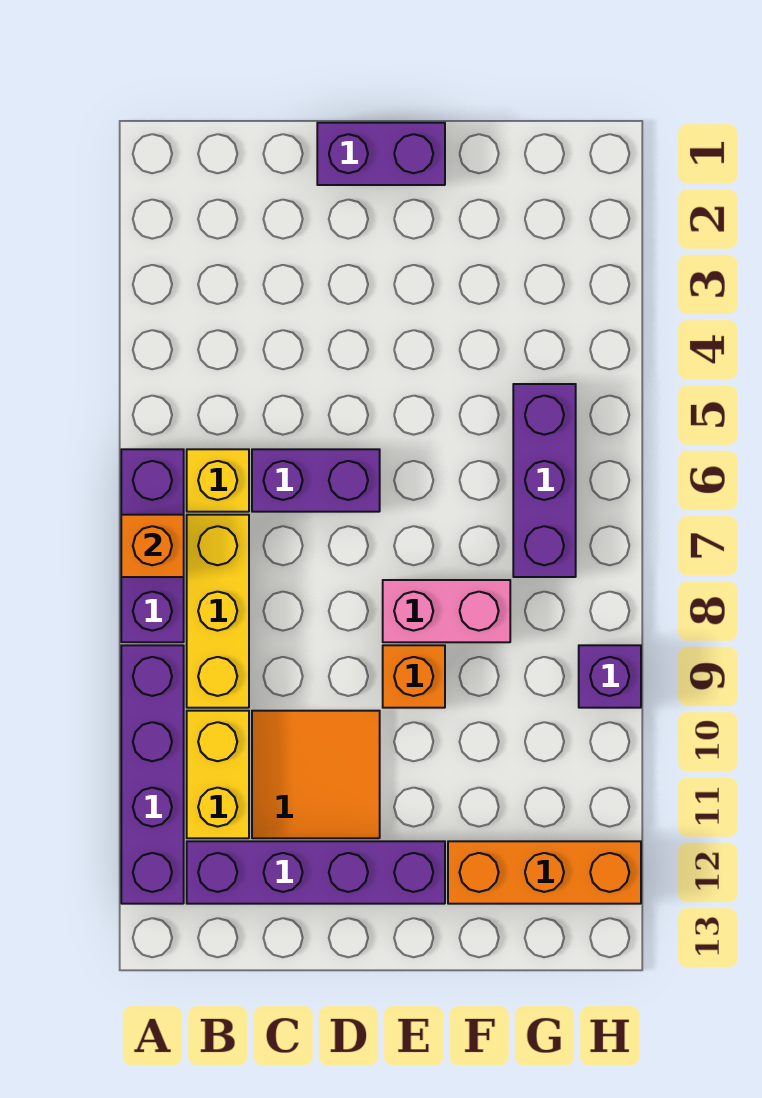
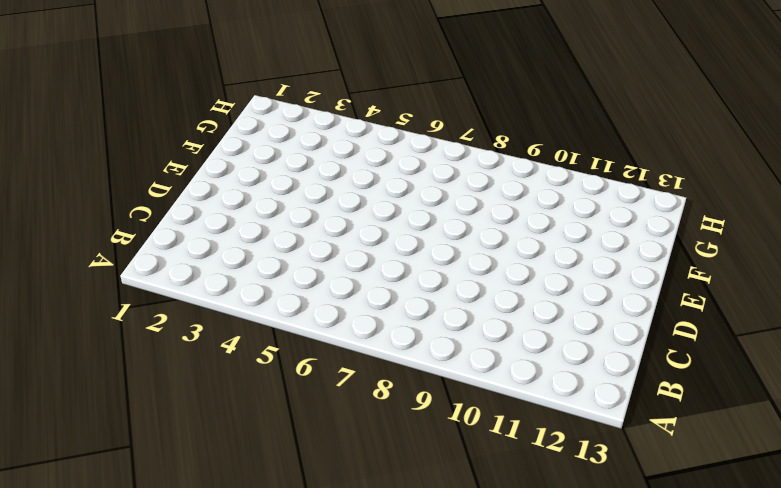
none -> purple 1x3 brick [121,449,184,642]
none -> purple 1x4 brick [121,645,184,904]
none -> yellow 1x1 brick [187,449,249,512]

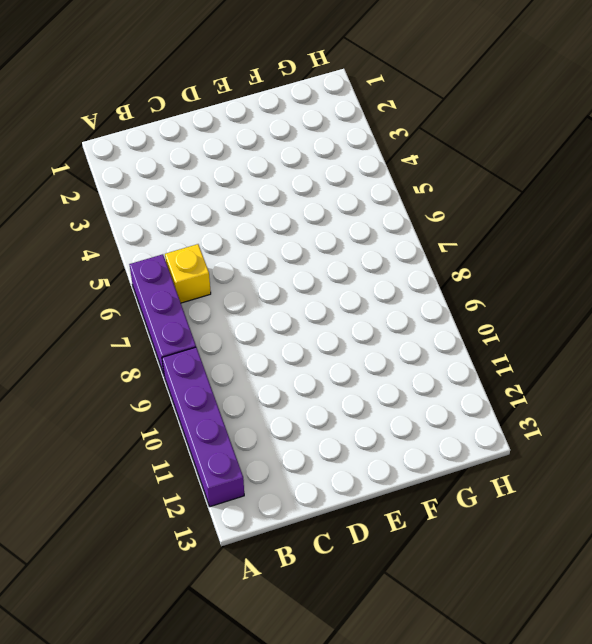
none -> yellow 1x3 brick [187,515,249,708]
none -> yellow 1x2 brick [187,711,249,838]
none -> purple 1x4 brick [187,841,445,904]

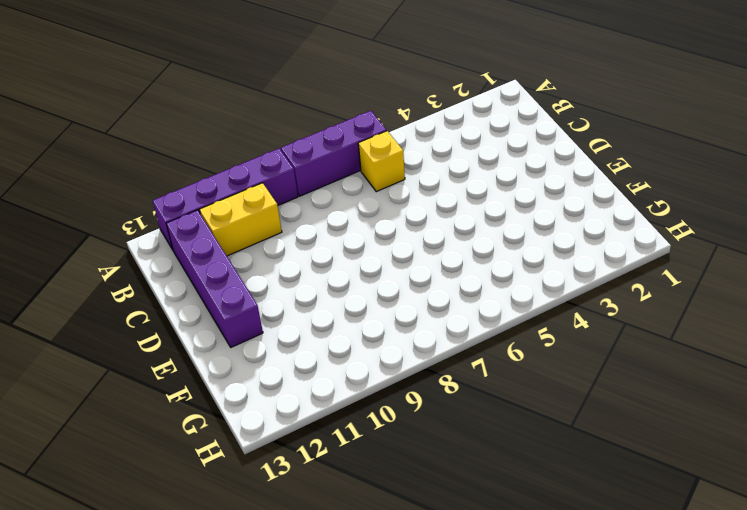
none -> yellow 1x3 brick [187,515,249,708]
none -> purple 1x2 brick [252,449,380,512]
none -> orange 2x2 tile [252,711,380,838]

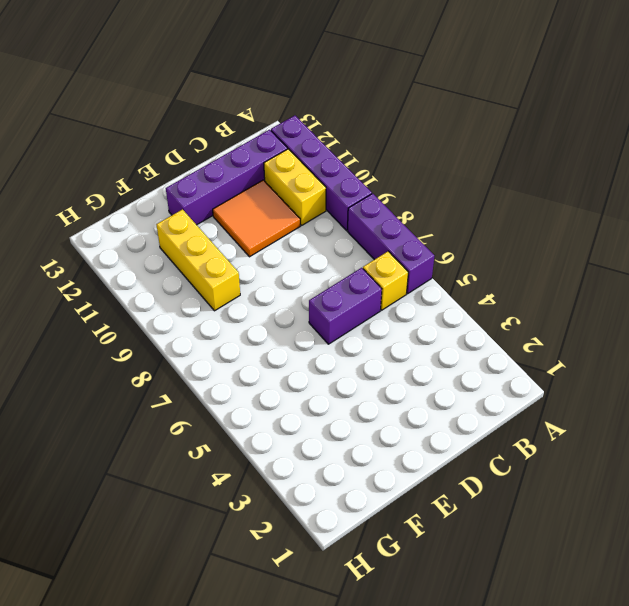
yellow 1x3 brick [156,209,240,311] -> yellow 1x3 brick moved to [187,515,249,708]
none -> purple 1x2 brick [317,123,445,185]
none -> pink 1x2 brick [383,580,510,642]
none -> orange 1x1 brick [383,645,445,708]

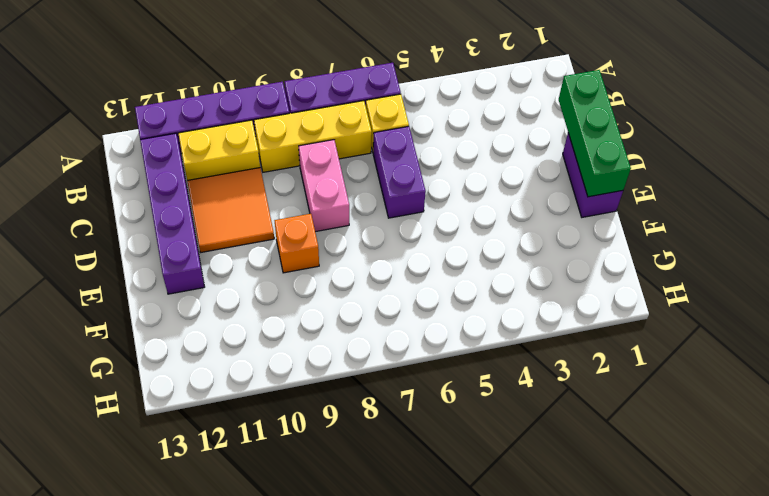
green 1x3 brick [559,70,631,197] -> none
pink 1x2 brick [299,140,349,232] -> pink 1x2 brick moved to [383,580,510,642]
none -> orange 1x3 brick [448,841,641,904]
none -> purple 1x3 brick [513,384,576,577]
none -> purple 1x1 brick [579,645,641,708]

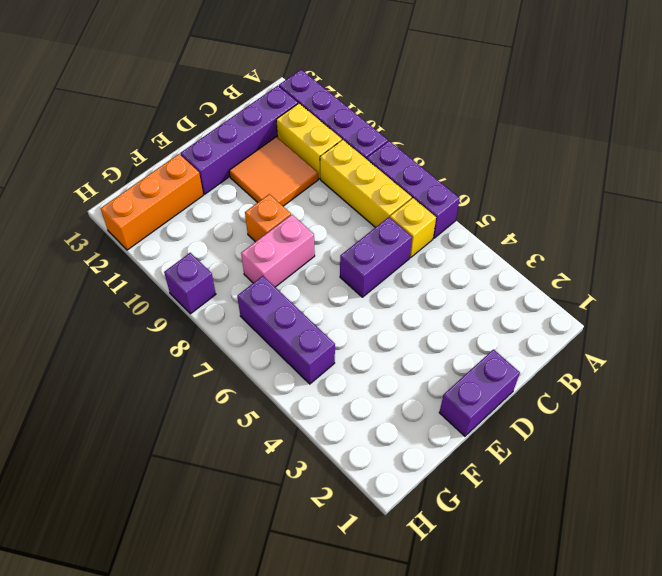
none -> orange 1x1 brick [121,515,184,577]

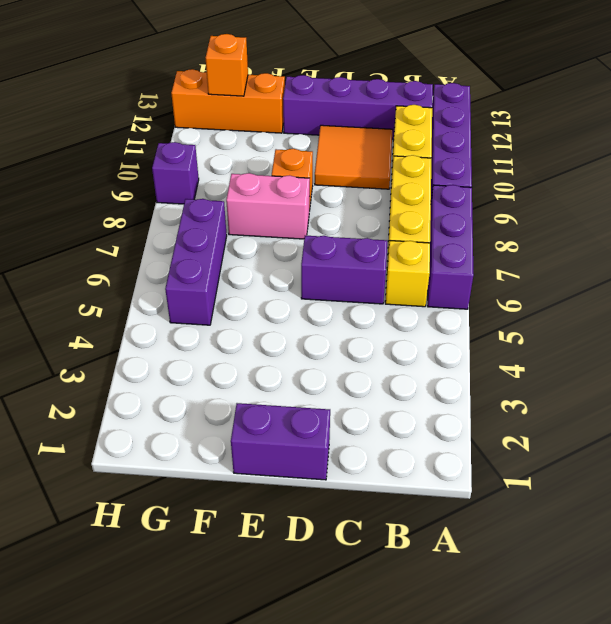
orange 1x1 brick [206,34,248,96] -> orange 1x1 brick moved to [121,515,184,577]

